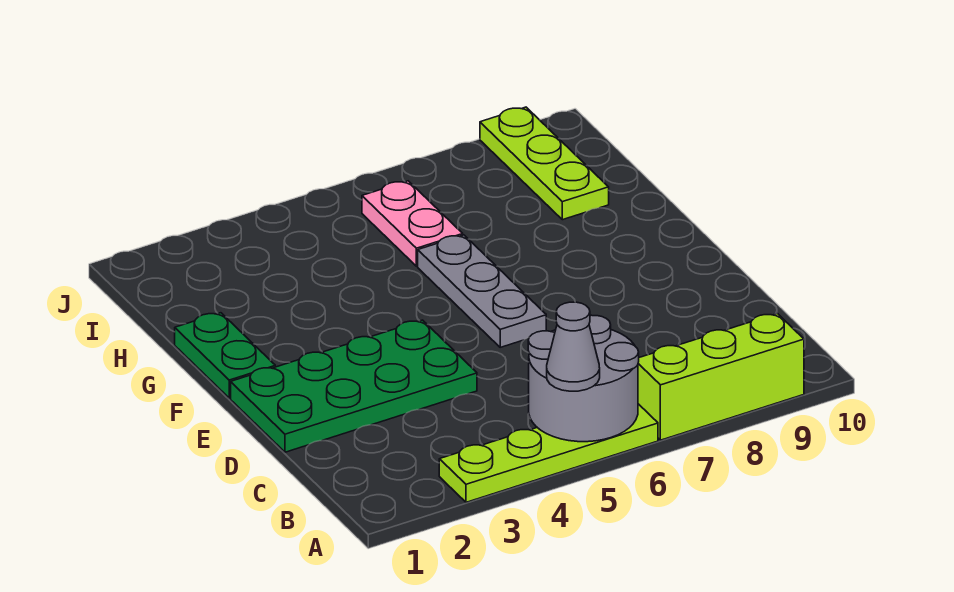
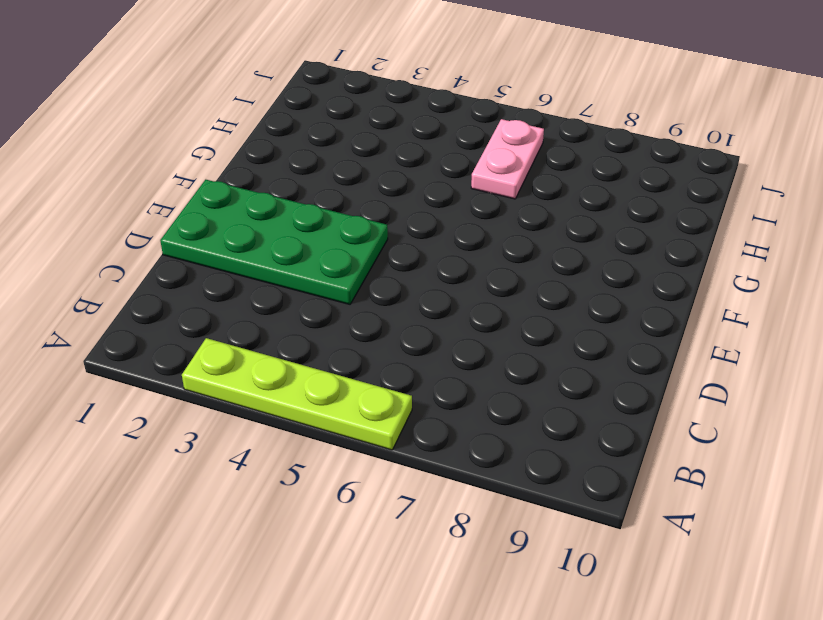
none -> lime 1x3 brick [638,313,804,440]
none -> grey 1x3 plate [418,235,546,347]

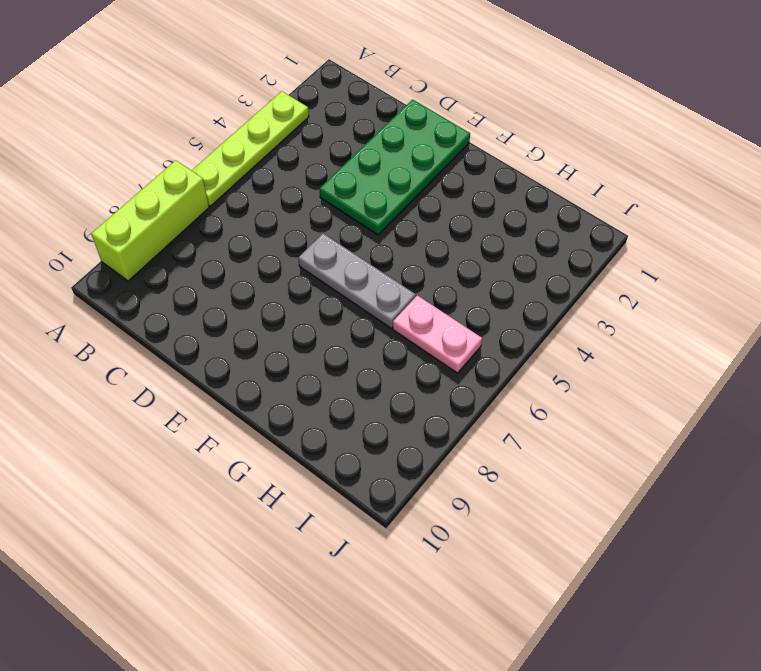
none -> green 1x2 plate [175,313,275,398]
none -> lime 1x3 plate [480,107,609,220]

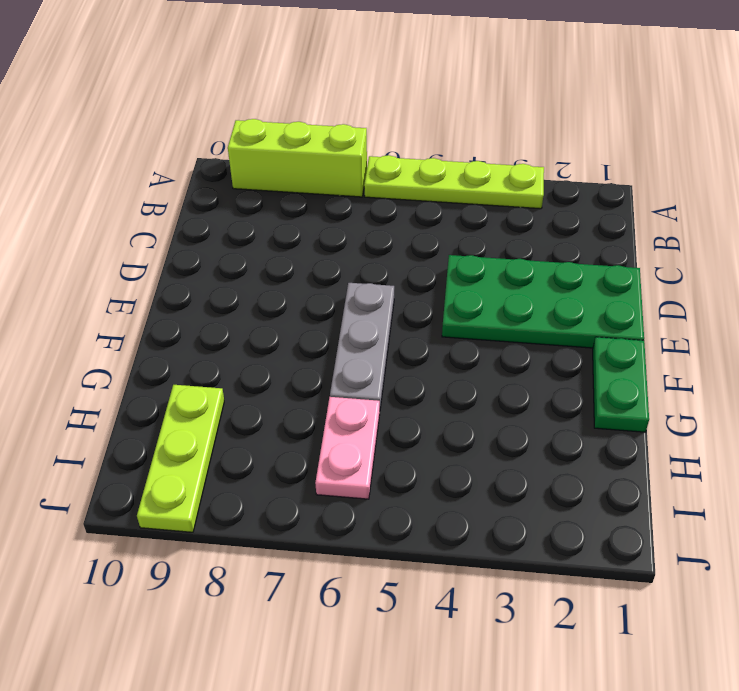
none -> grey 2x2 round brick [528,315,639,442]
none -> grey 1x1 cone [547,302,600,391]

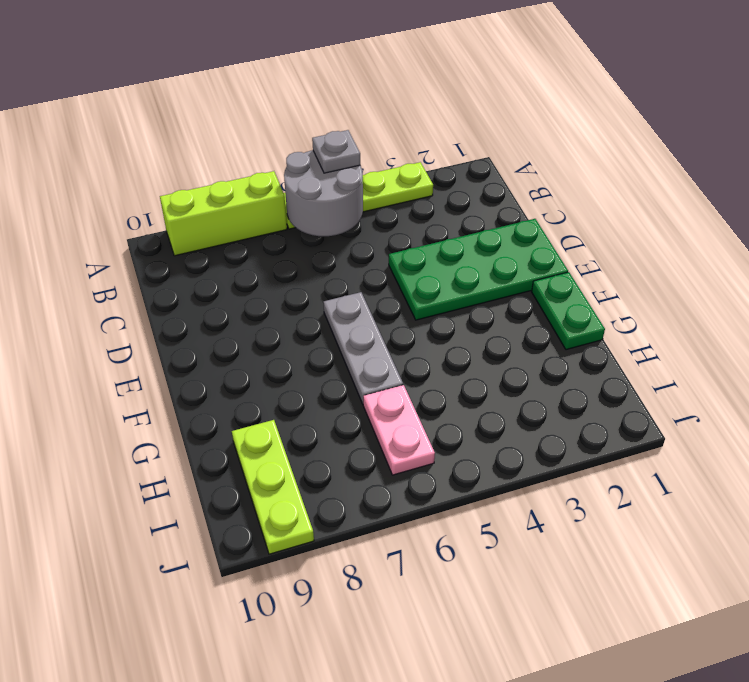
grey 1x1 plate [312,130,360,173] -> grey 1x1 cone [547,302,600,391]

